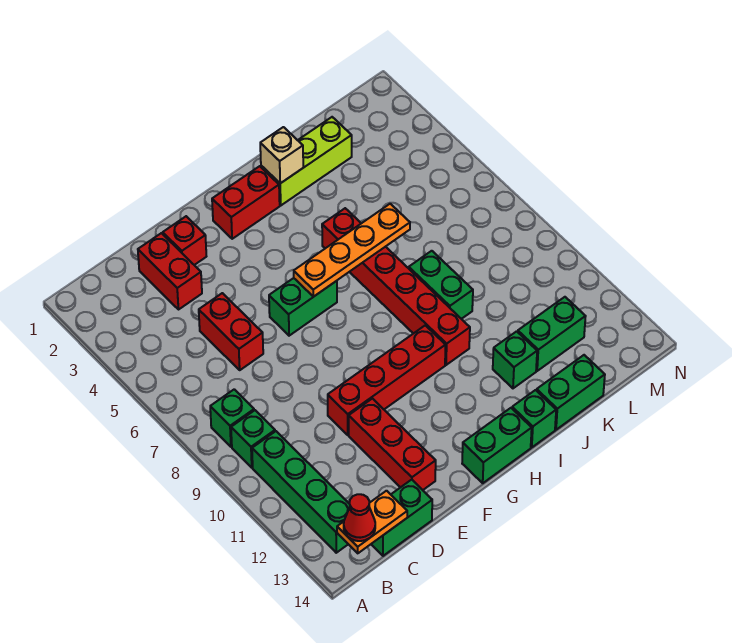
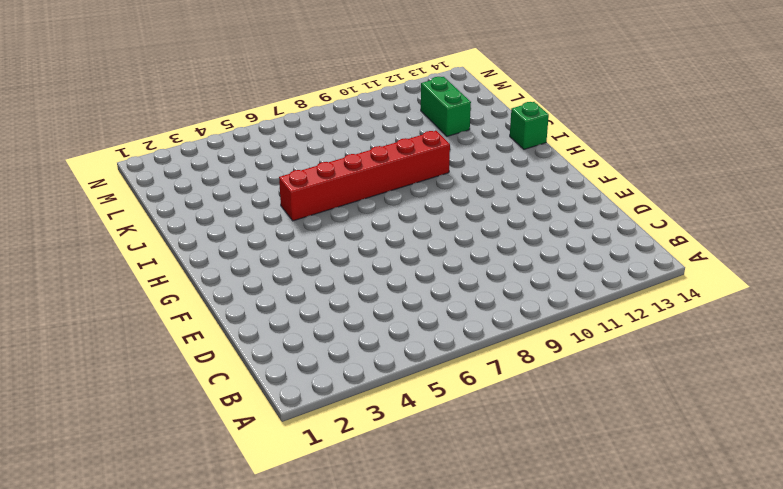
none -> green 1x1 brick [210,389,254,447]
none -> green 1x1 brick [231,410,275,468]
none -> green 1x4 brick [252,431,350,553]

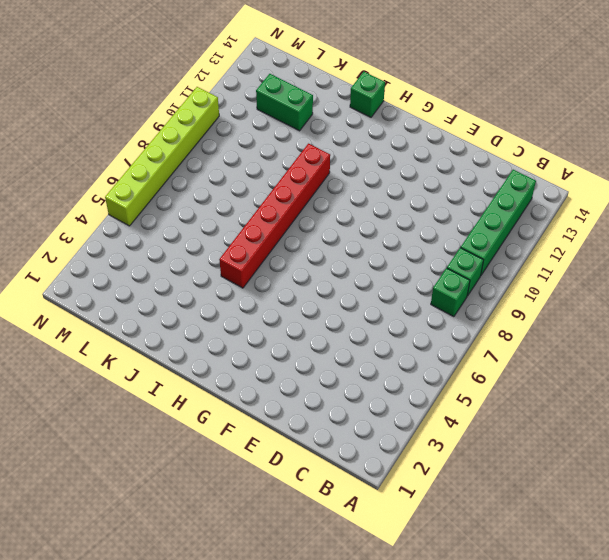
lime 1x6 brick [105,87,219,226] -> none
none -> green 1x2 brick [371,480,432,556]
none -> red 1x2 brick [138,233,202,310]
none -> red 1x2 brick [199,293,263,370]

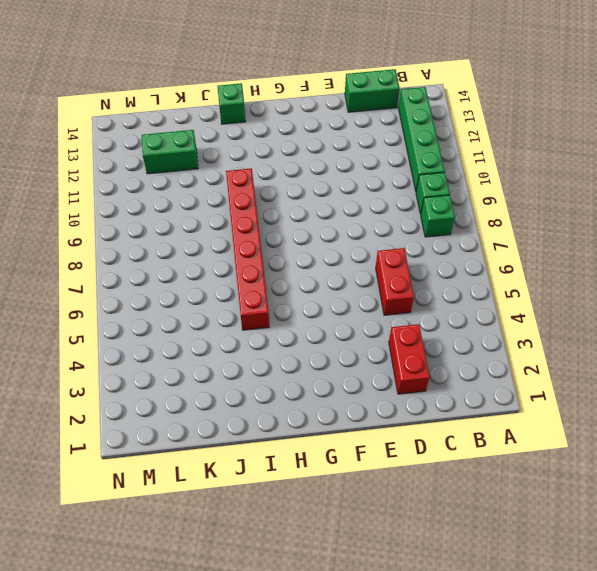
none -> red 1x1 brick [163,216,206,265]
none -> red 1x4 brick [328,325,445,435]
none -> red 1x3 brick [349,399,436,490]

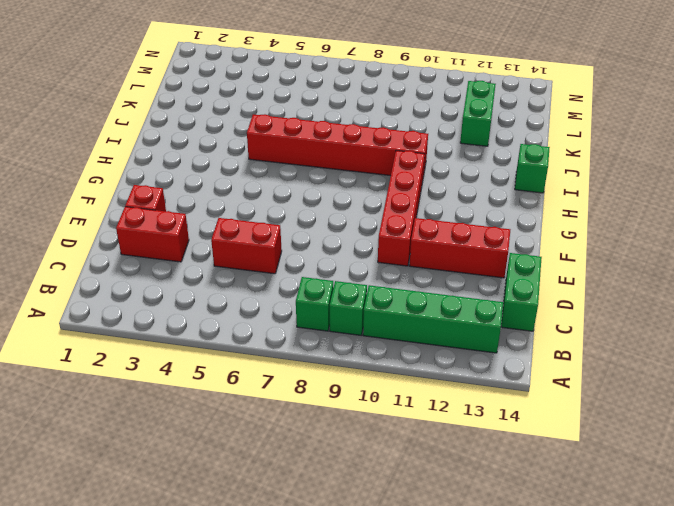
none -> green 1x2 brick [269,278,337,336]
none -> red 1x2 brick [212,166,280,239]
none -> green 1x2 brick [462,408,532,483]

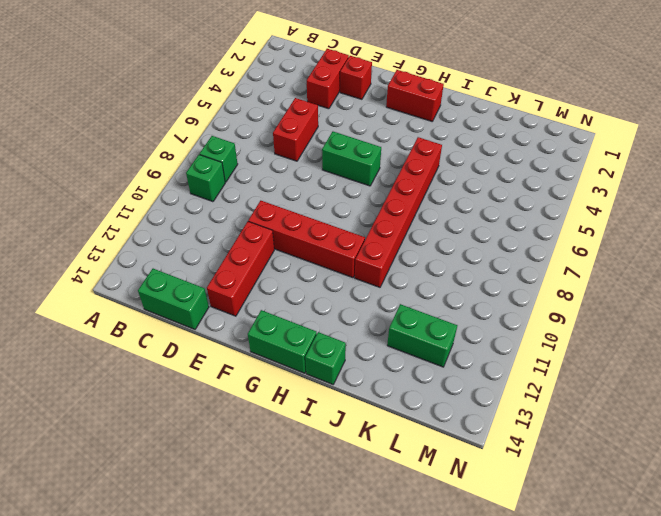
none -> green 1x4 brick [252,431,350,553]
none -> lime 1x3 brick [261,117,352,205]
none -> green 1x2 brick [409,251,473,319]

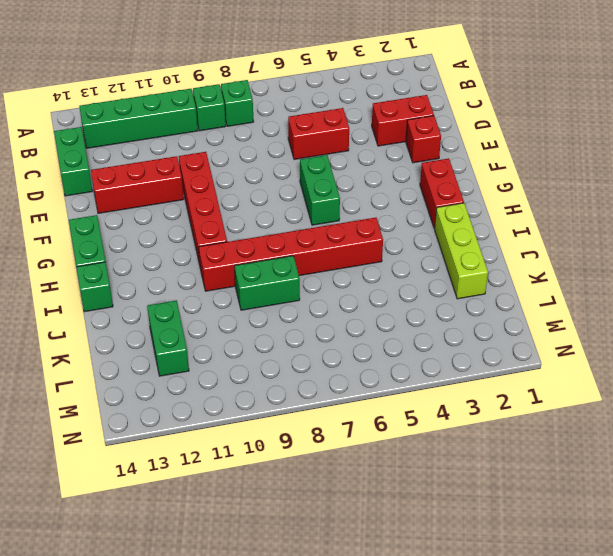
none -> green 1x1 brick [493,331,537,388]
none -> green 1x2 brick [537,355,605,430]
none -> orange 1x2 plate [337,491,407,553]

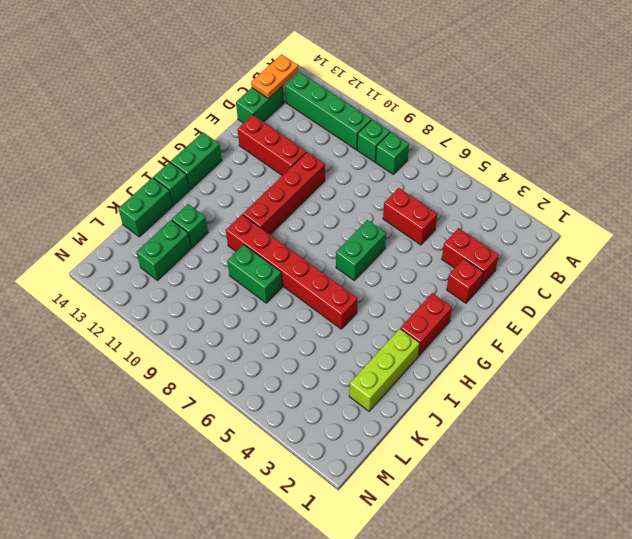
none -> orange 1x4 plate [294,204,410,297]
none -> tan 1x1 brick [260,127,303,183]
none -> red 1x1 cone [344,494,375,541]

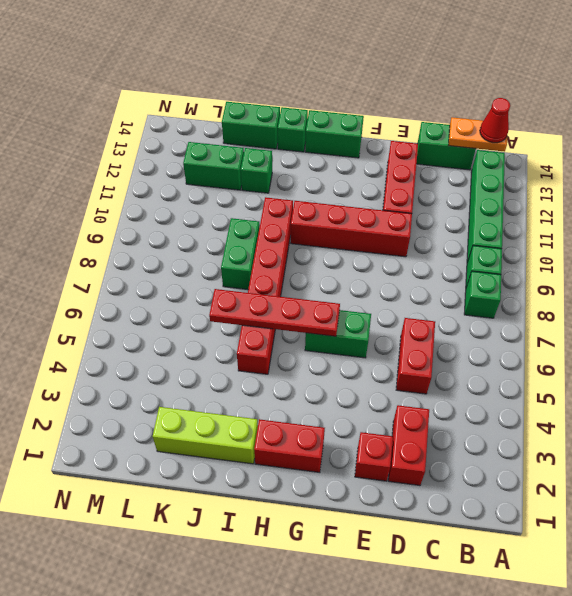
red 1x4 plate [209,289,340,336] -> orange 1x4 plate [294,204,410,297]
none -> tan 1x1 brick [260,127,303,183]

